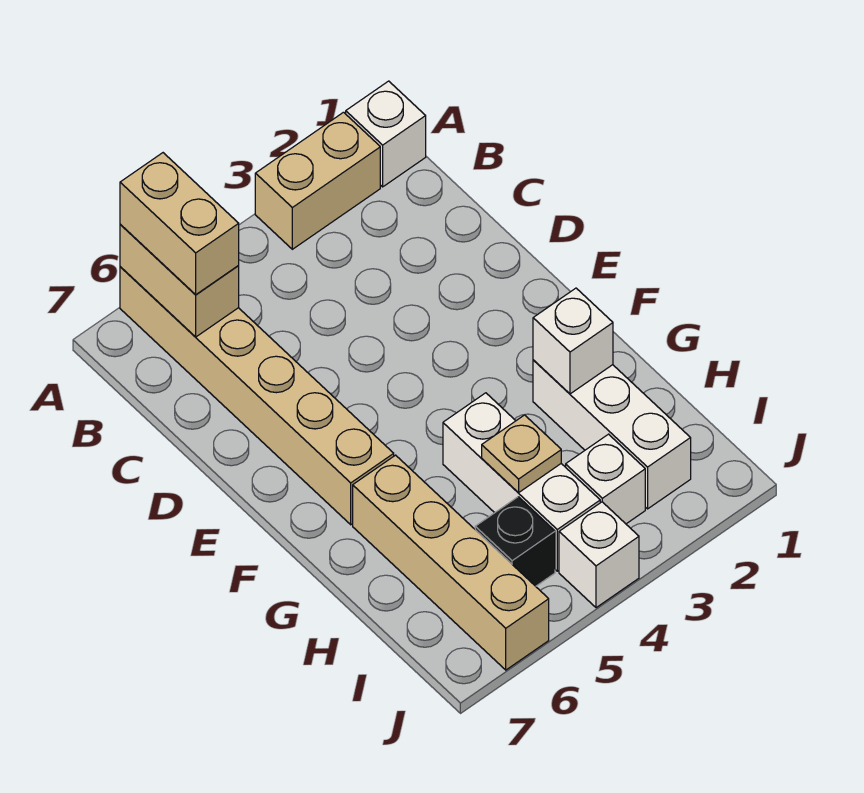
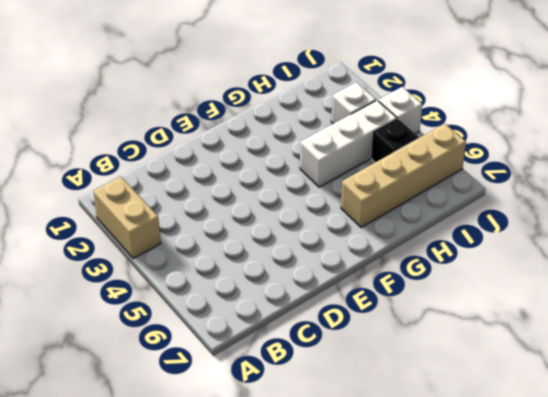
none -> white 1x1 brick [346,81,426,187]
none -> tan 1x6 brick [120,267,394,525]
none -> white 1x3 brick [533,360,691,509]

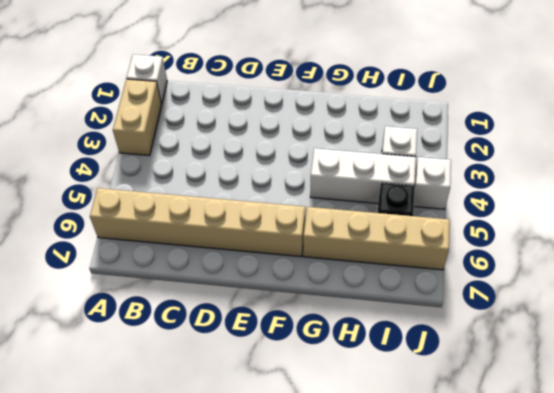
none -> white 1x3 brick [533,360,691,509]
none -> tan 1x2 brick [120,225,239,337]
none -> white 1x1 brick [533,288,613,394]

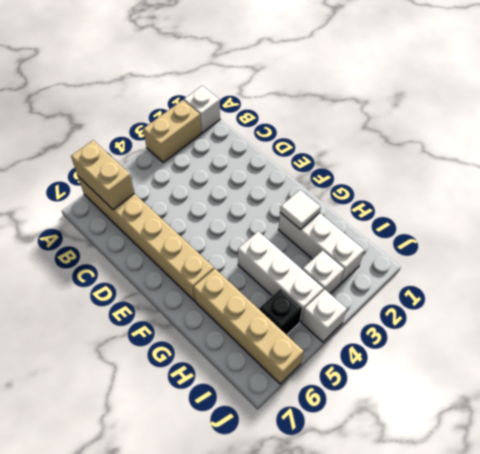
white 1x1 tile [280,190,321,229] -> white 1x1 brick [533,288,613,394]
none -> tan 1x1 plate [482,415,561,493]
none -> tan 1x2 brick [120,153,239,295]

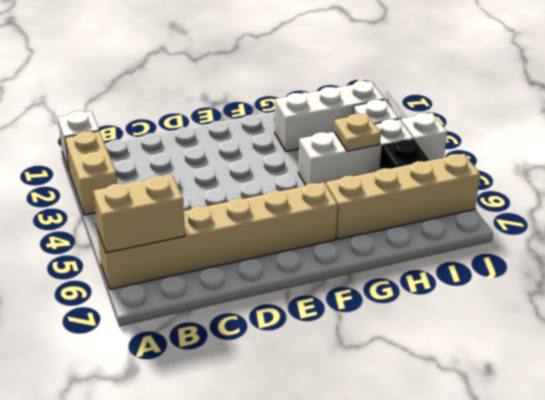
none -> white 1x1 brick [533,288,613,394]
none -> tan 1x2 brick [120,153,239,295]

